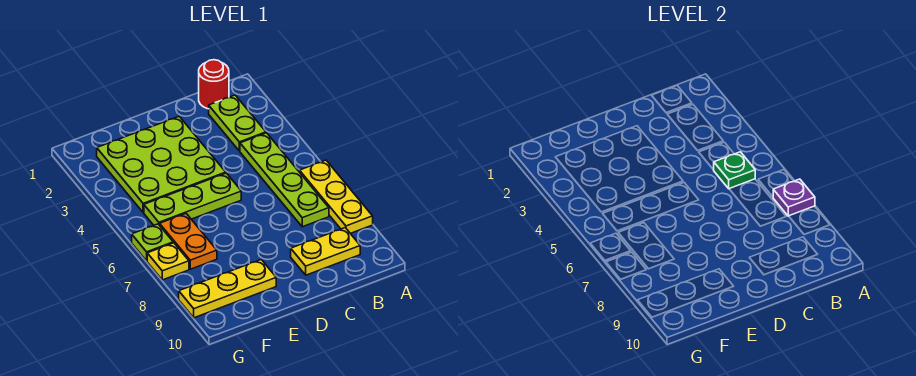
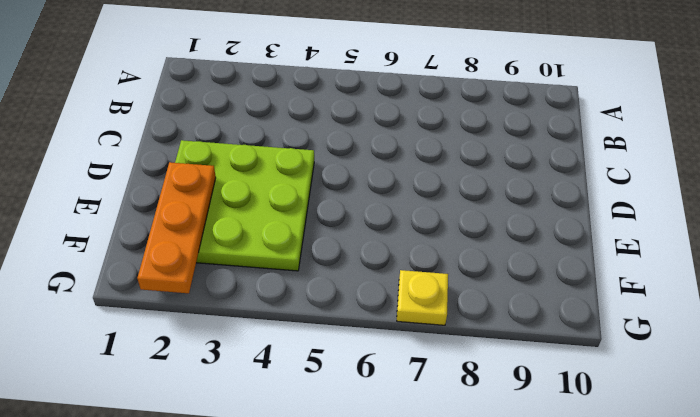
orange 1x3 plate [137,162,216,293] -> none
none -> yellow 1x3 plate [300,160,373,233]
none -> red 1x1 round brick [199,60,229,109]
none -> lime 1x2 plate [209,95,266,151]

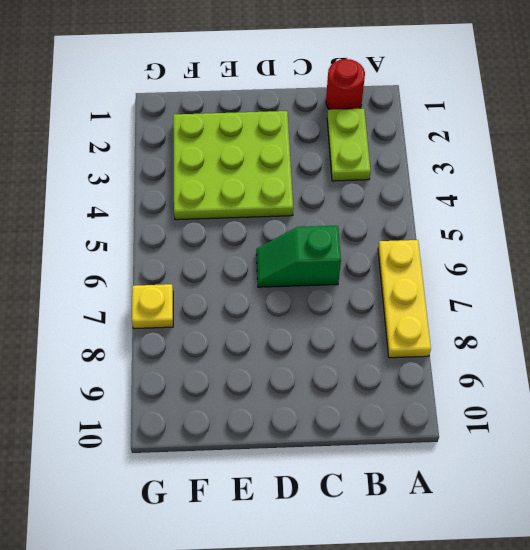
green 1x2 slope [256,226,341,287] -> none
none -> lime 1x4 plate [240,133,329,227]
none -> yellow 1x2 plate [291,228,360,275]
none -> lime 1x3 plate [144,173,241,225]

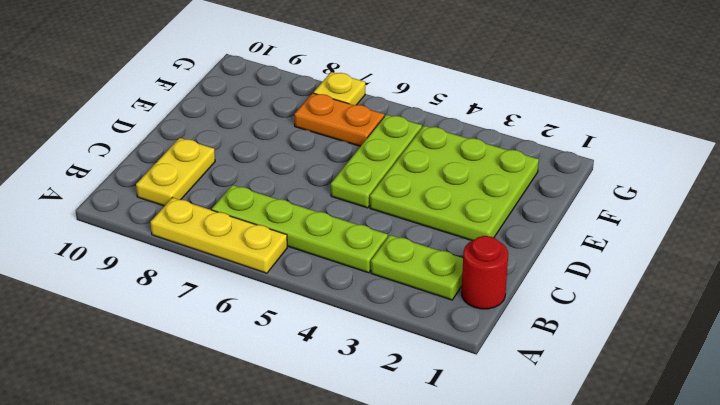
none -> yellow 1x3 plate [179,260,276,318]
none -> lime 1x1 plate [132,224,173,261]
none -> purple 1x1 plate [773,179,815,216]

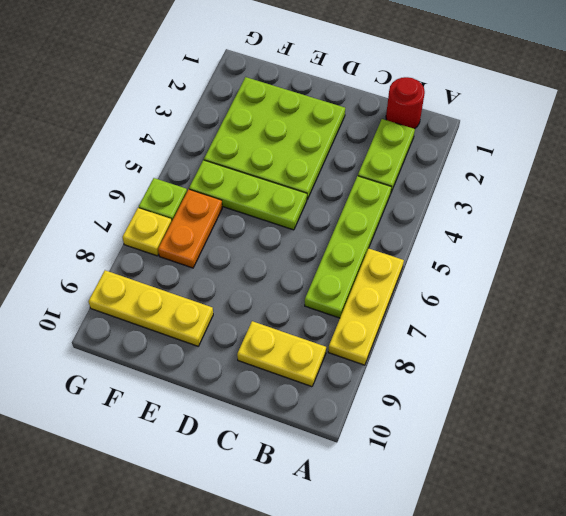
none -> purple 1x1 plate [773,179,815,216]
none -> green 1x1 plate [714,152,755,189]

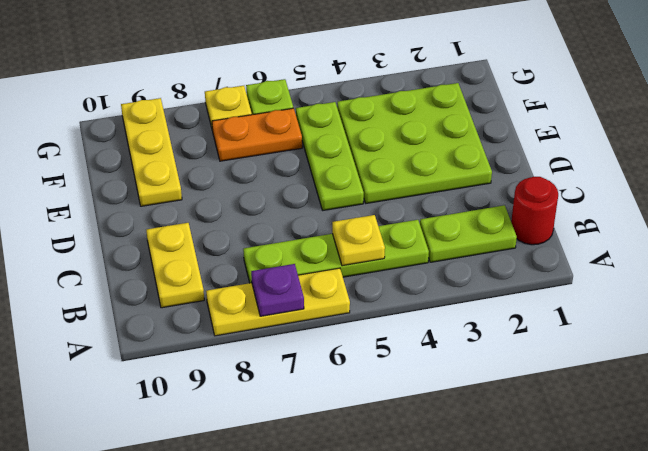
yellow 1x1 plate [332,215,385,266] -> green 1x1 plate [714,152,755,189]

